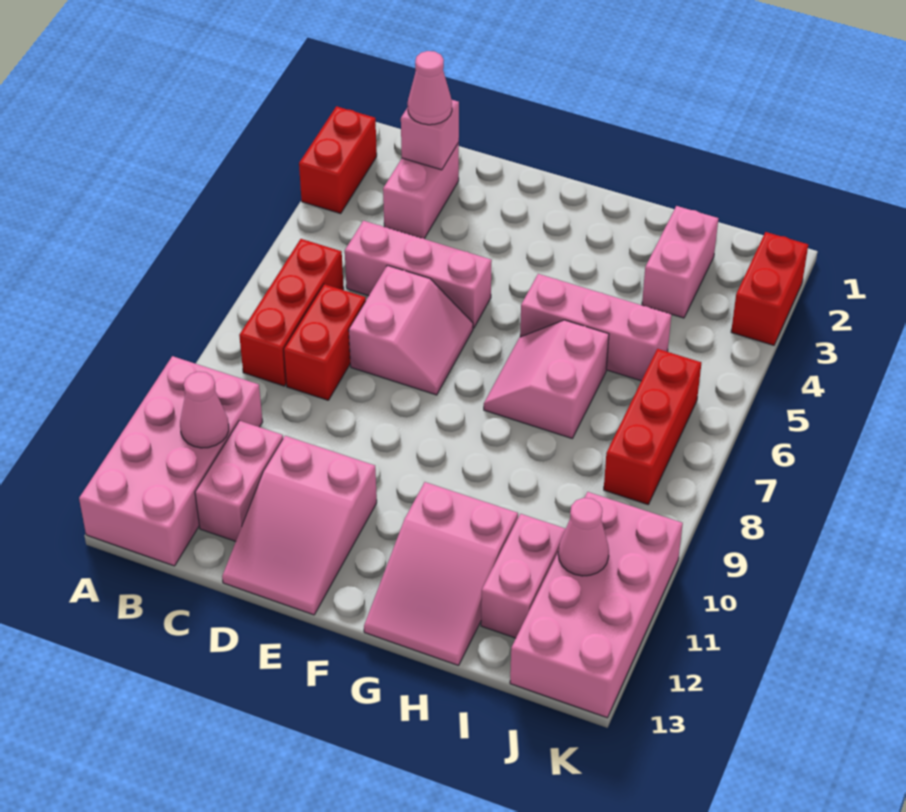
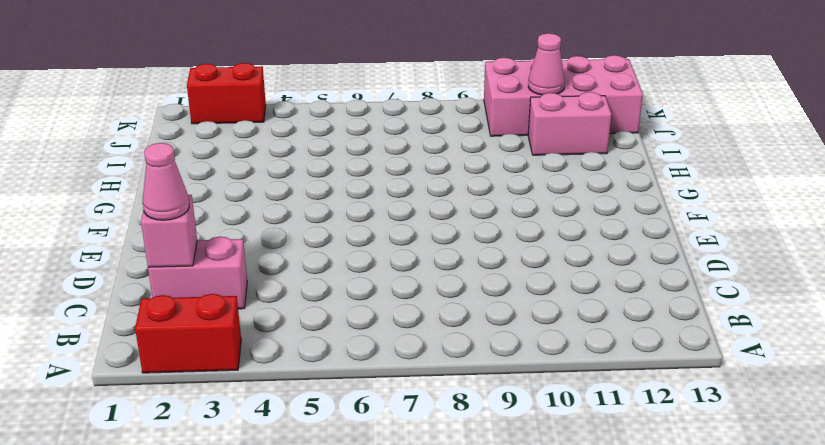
none -> pink 2x4 brick [79,356,263,566]
none -> red 1x3 brick [239,239,344,386]
none -> pink 1x3 brick [345,221,492,328]

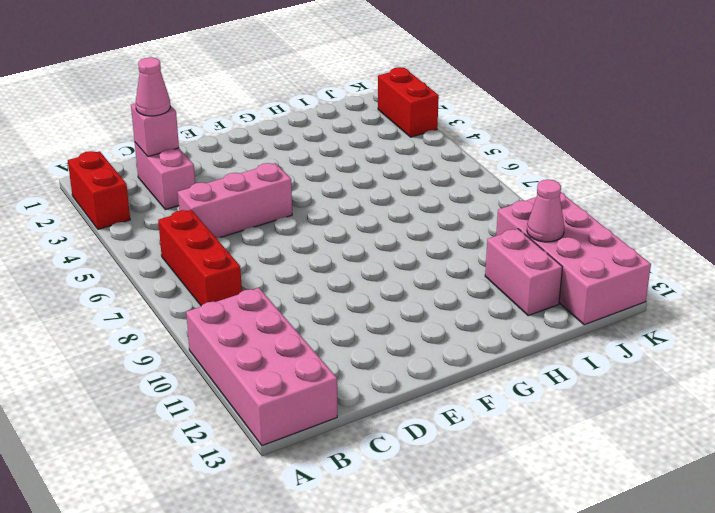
none -> red 1x2 brick [284,284,366,400]
none -> pink 1x2 brick [195,421,283,541]
none -> pink 2x2 slope [349,265,473,395]

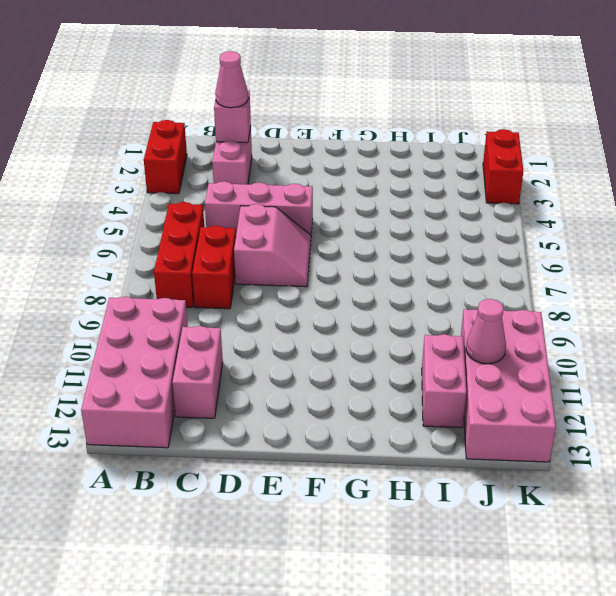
none -> pink 2x3 slope [222,436,377,615]
none -> pink 1x3 brick [520,274,671,381]
none -> pink 2x2 slope [484,320,609,438]

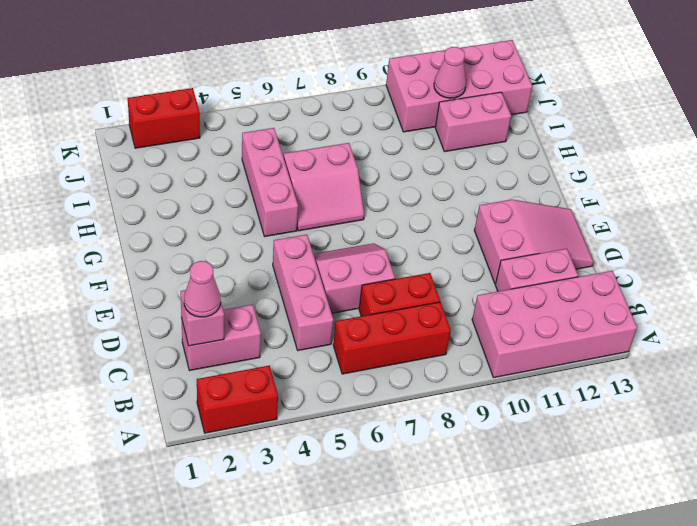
none -> pink 2x3 slope [364,482,518,665]
none -> pink 1x2 brick [642,206,718,318]
none -> red 1x3 brick [604,349,701,504]

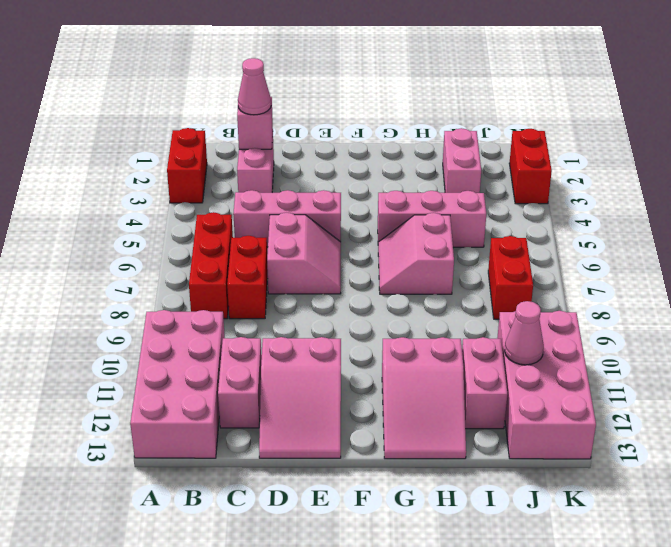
red 1x2 brick [488,236,533,319] -> red 1x3 brick [604,349,701,504]
none -> pink 1x1 cone [180,372,229,448]

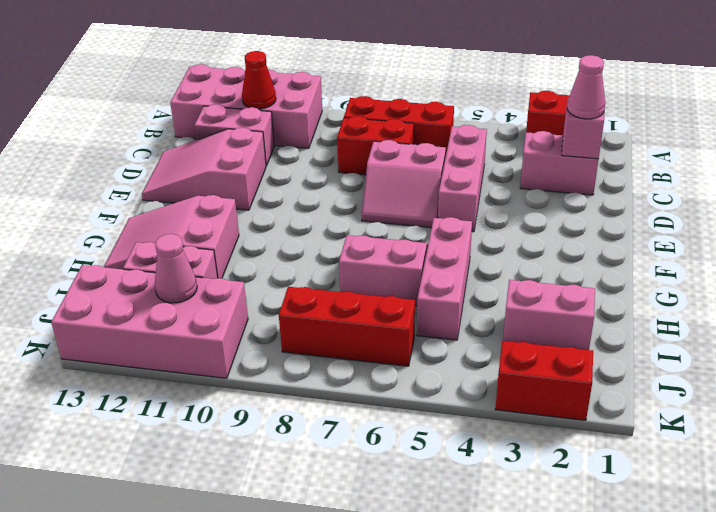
red 1x1 cone [242,51,276,109] -> pink 1x1 cone [180,372,229,448]

